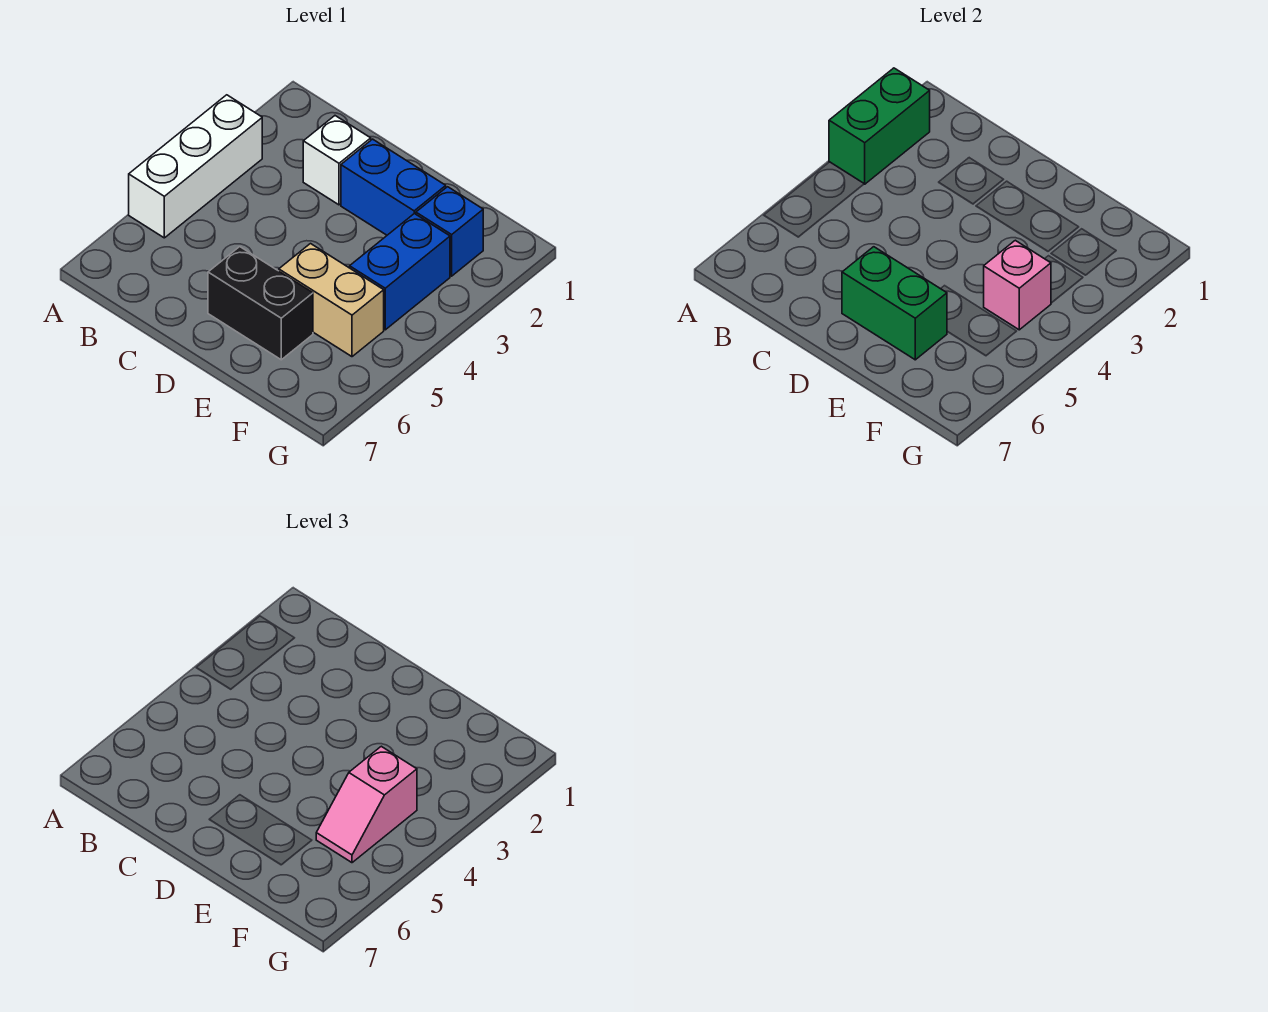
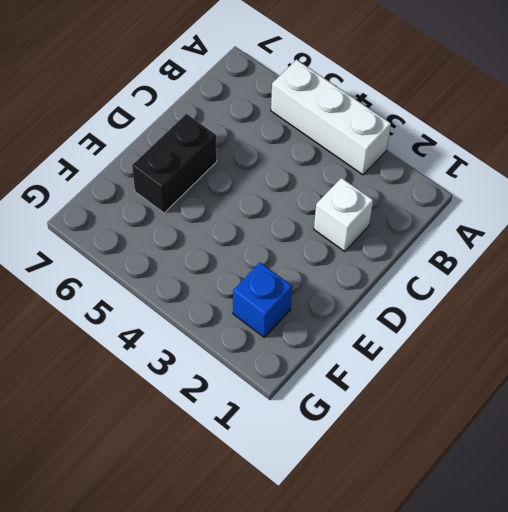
none -> blue 1x2 brick [341,139,446,235]
none -> tan 1x2 brick [279,244,384,357]

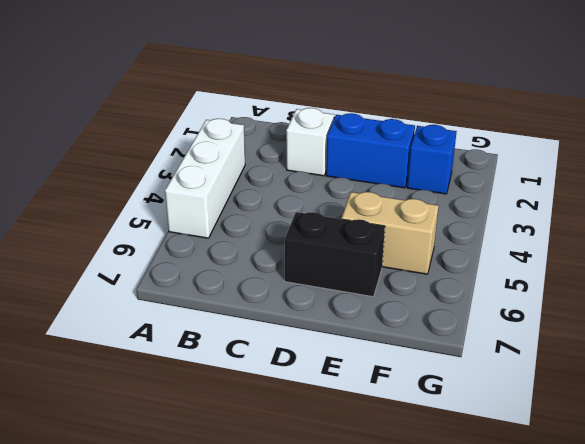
none -> blue 1x2 brick [350,213,450,330]
none -> green 1x2 brick [829,68,930,184]

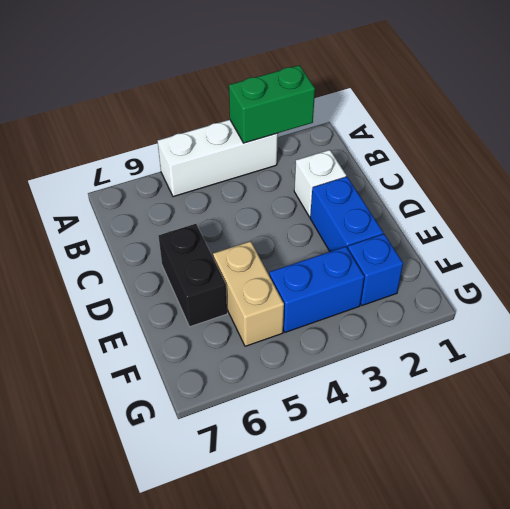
none -> green 1x2 brick [842,247,947,360]
none -> pink 1x1 brick [984,240,1051,330]

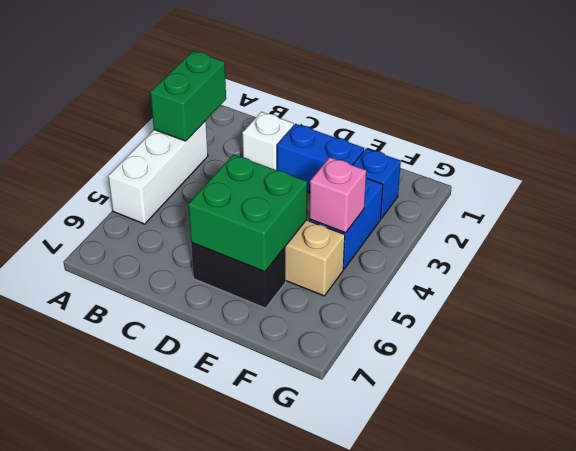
green 2x2 brick [188,155,307,272] -> green 1x2 brick [842,247,947,360]
none -> pink 1x2 slope [316,746,417,863]

